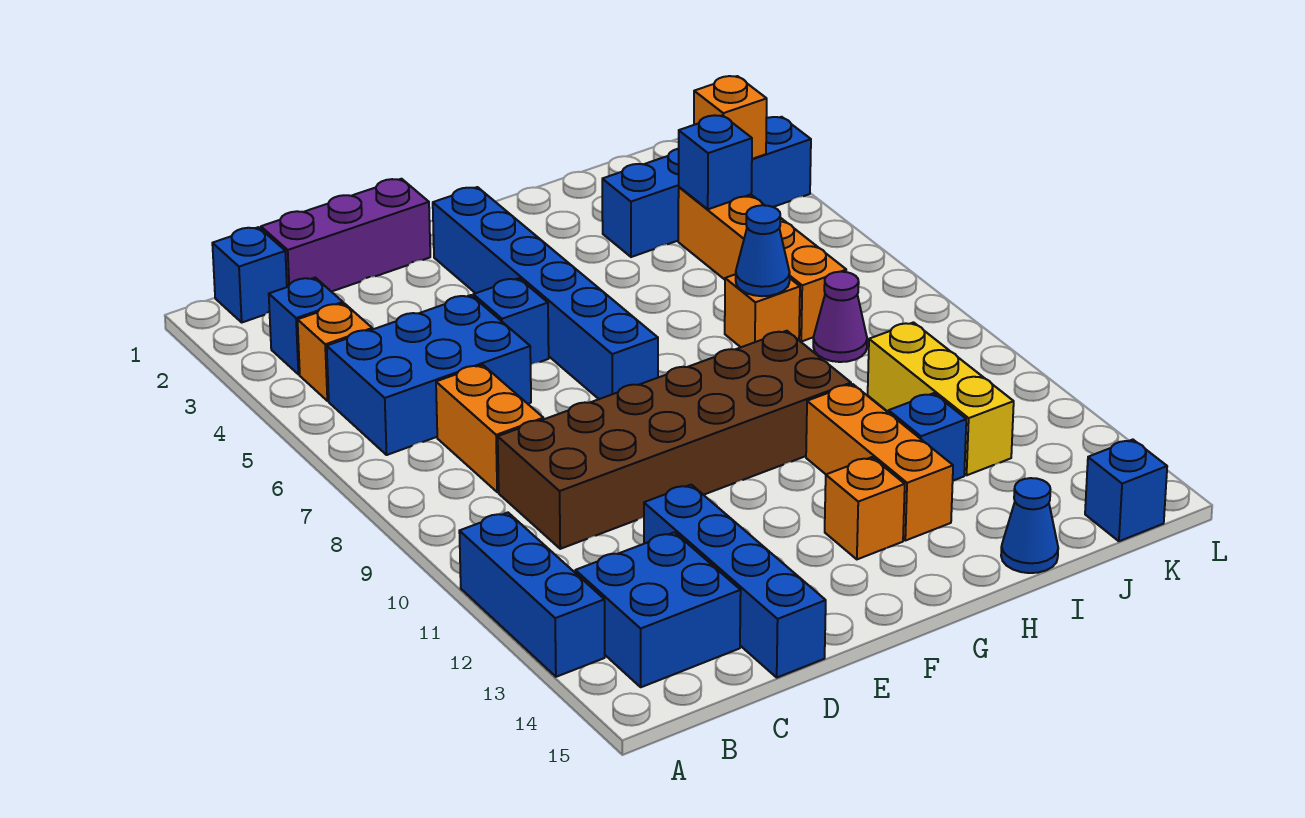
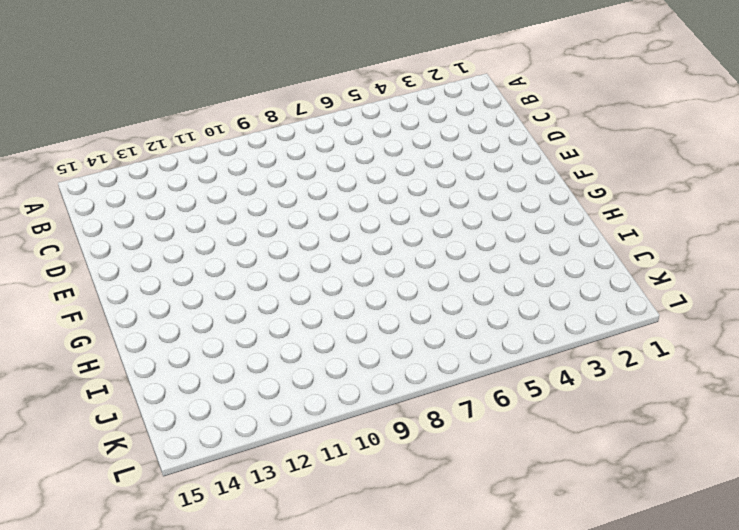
none -> blue 1x3 brick [459,513,605,677]
none -> blue 1x1 brick [212,227,287,322]
none -> blue 1x1 brick [269,278,343,375]

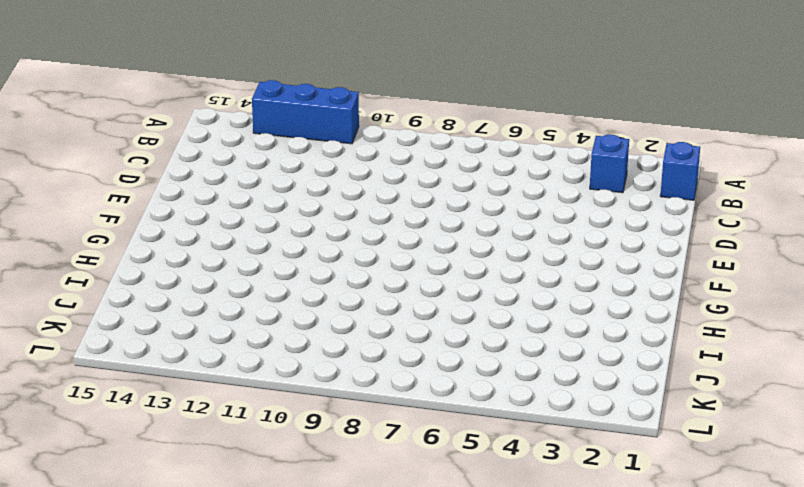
none -> orange 1x1 brick [298,303,372,401]
none -> blue 2x3 brick [327,295,531,455]
none -> blue 2x2 brick [575,532,741,687]

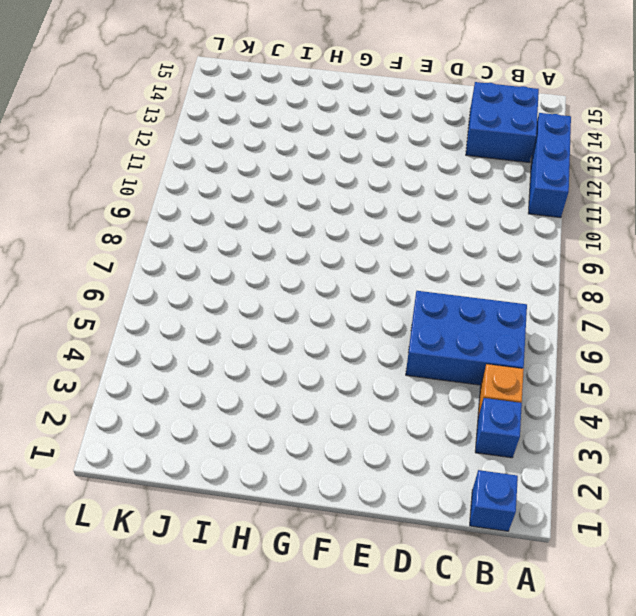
none -> purple 1x3 brick [261,179,430,292]
none -> orange 1x2 brick [436,365,544,492]
none -> brown 2x6 brick [498,331,851,549]

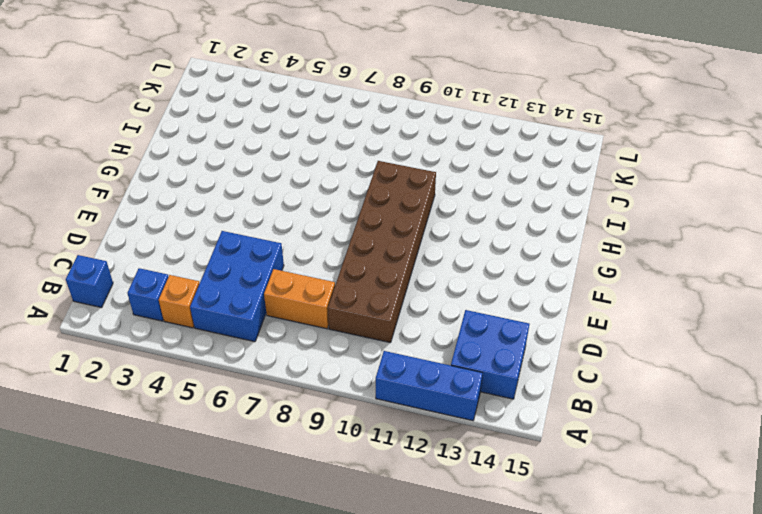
none -> purple 1x3 brick [261,179,430,292]
none -> blue 1x4 brick [644,485,826,678]
none -> blue 1x1 brick [473,278,549,364]

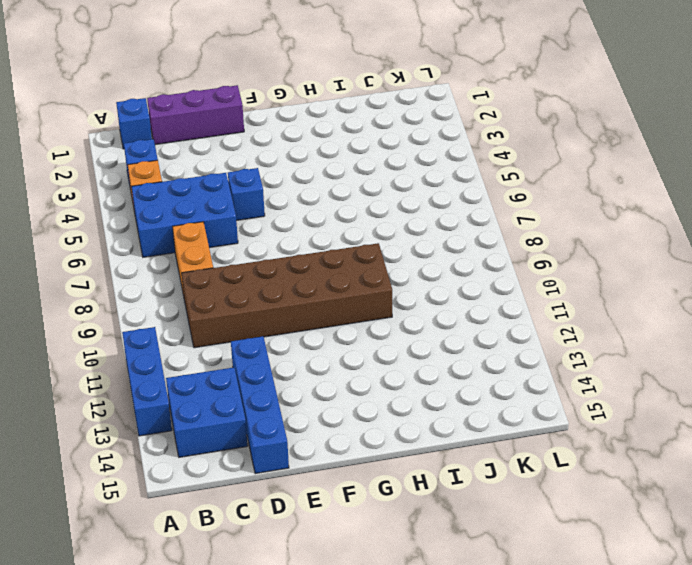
none -> blue 1x6 brick [433,187,658,399]
none -> orange 1x1 brick [825,457,905,559]
none -> orange 1x3 brick [806,384,953,541]

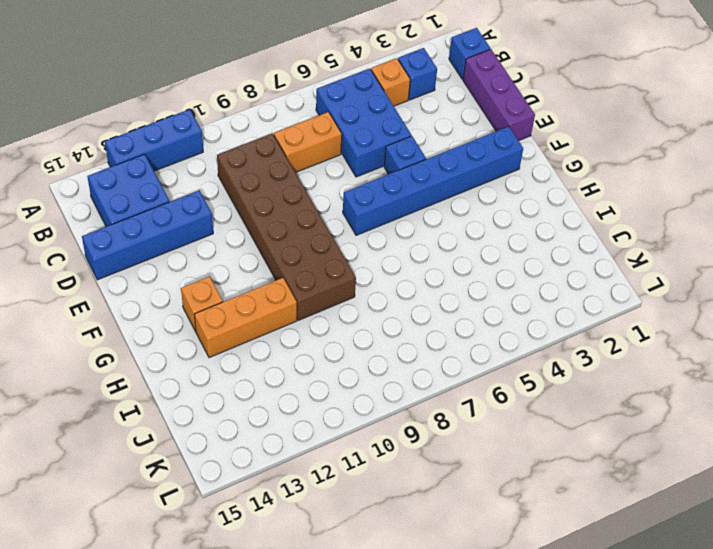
none -> blue 1x4 brick [602,117,811,257]
none -> orange 1x1 brick [725,274,800,347]
none -> blue 1x1 brick [888,393,966,481]

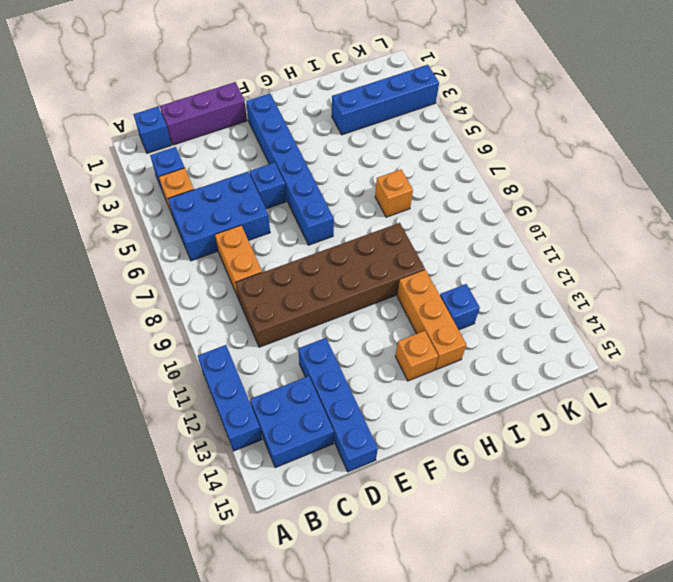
none -> blue 1x1 cone [1001,478,1058,573]
none -> orange 1x4 brick [678,187,846,342]
none -> purple 1x1 cone [813,272,867,362]

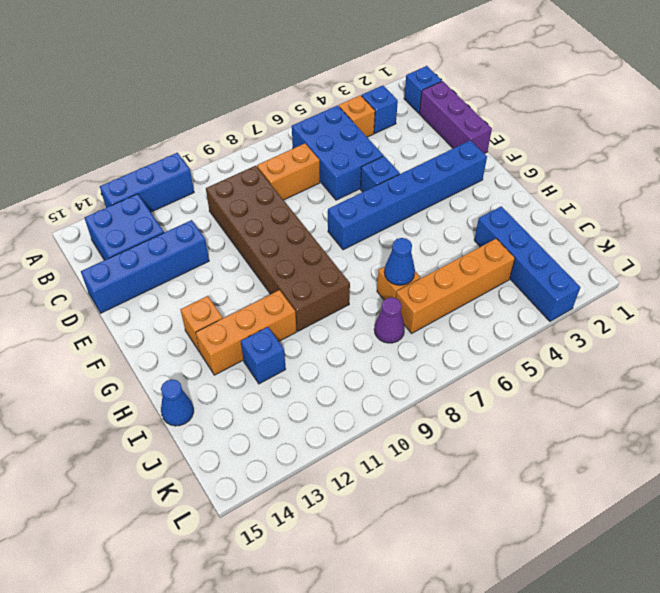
none -> yellow 1x3 brick [868,322,1014,475]
none -> blue 1x1 brick [1085,440,1167,541]
none -> blue 1x1 brick [679,115,752,209]

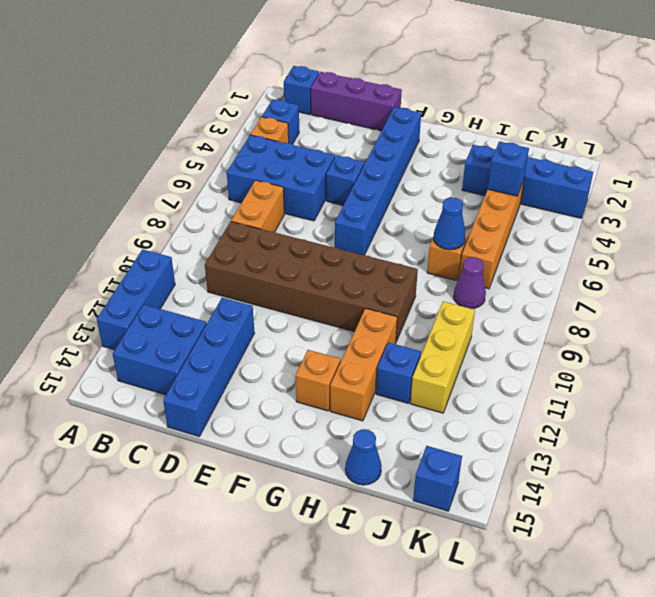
none -> orange 1x1 brick [694,76,767,159]

